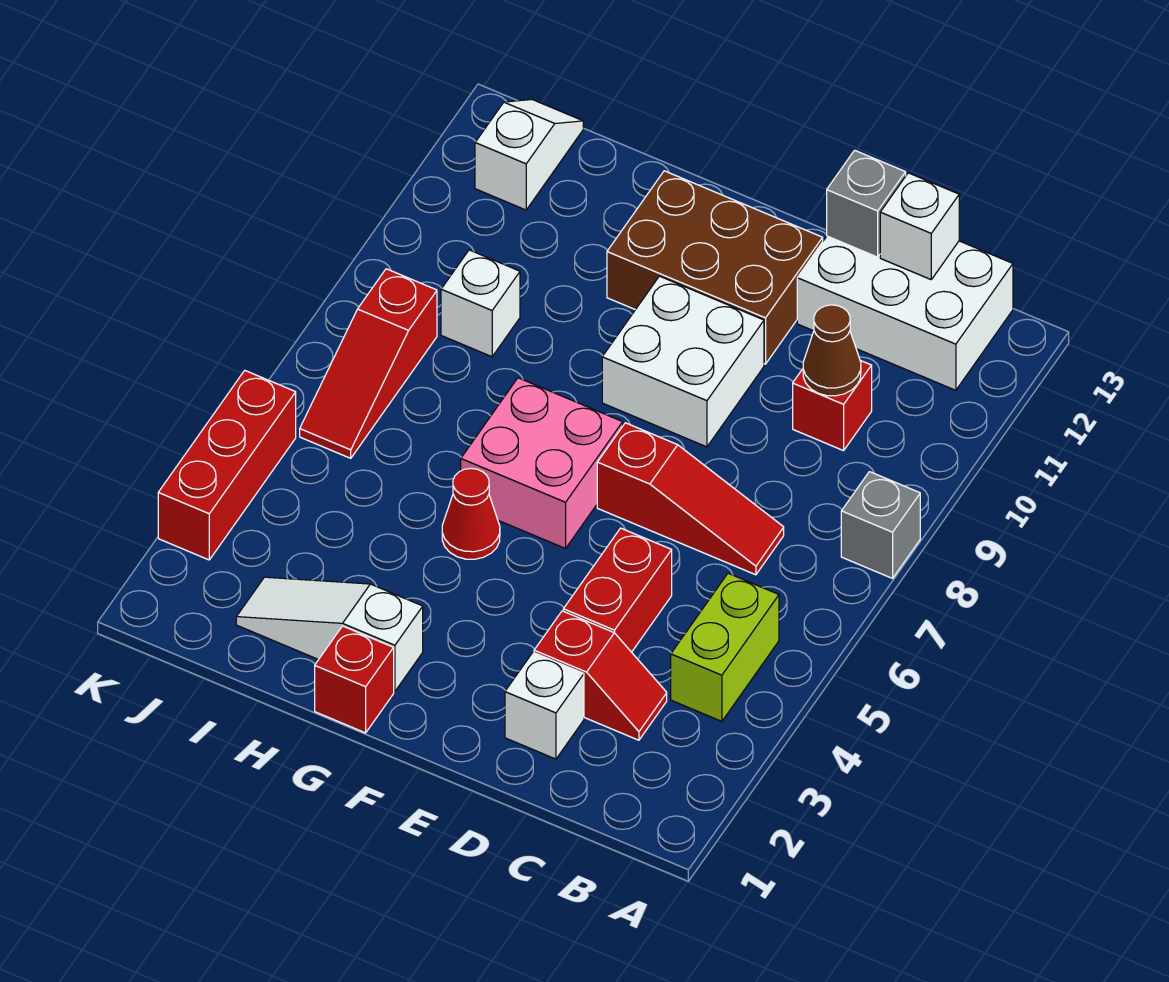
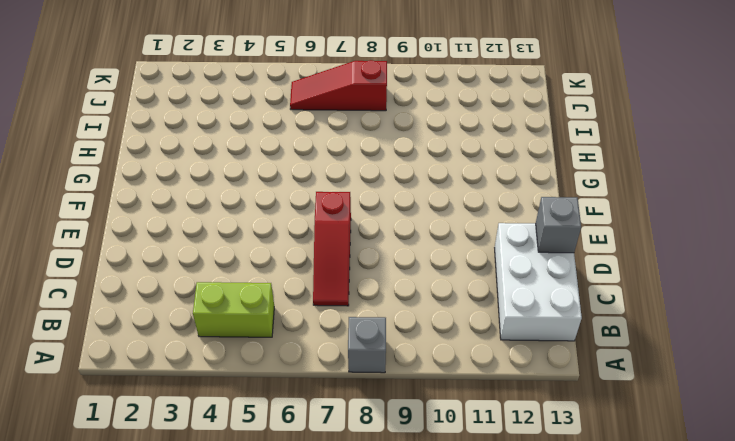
none -> red 1x2 slope [534,611,667,740]
none -> red 1x1 brick [793,360,872,451]
none -> white 1x1 brick [505,652,584,759]

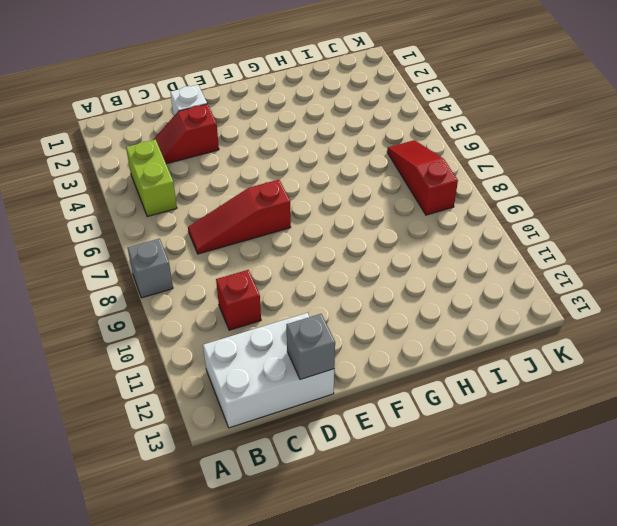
none -> red 1x2 brick [563,528,672,652]
none -> white 2x2 brick [602,276,764,447]
none -> brown 2x3 brick [607,171,823,364]

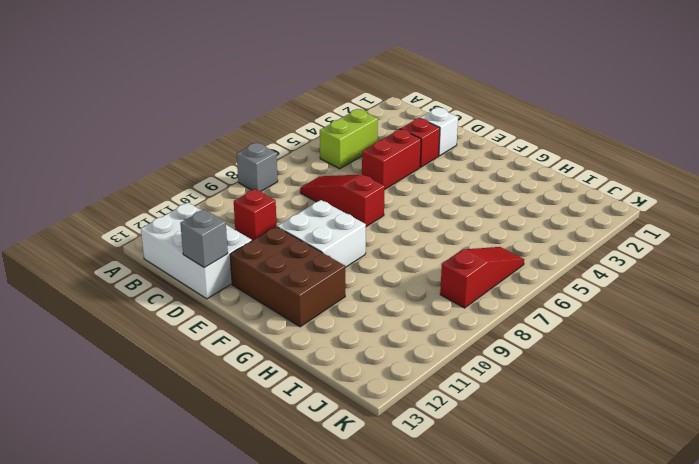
none -> pink 2x2 brick [461,378,623,549]
none -> red 1x1 brick [315,626,394,733]
none -> white 1x3 slope [236,577,423,692]

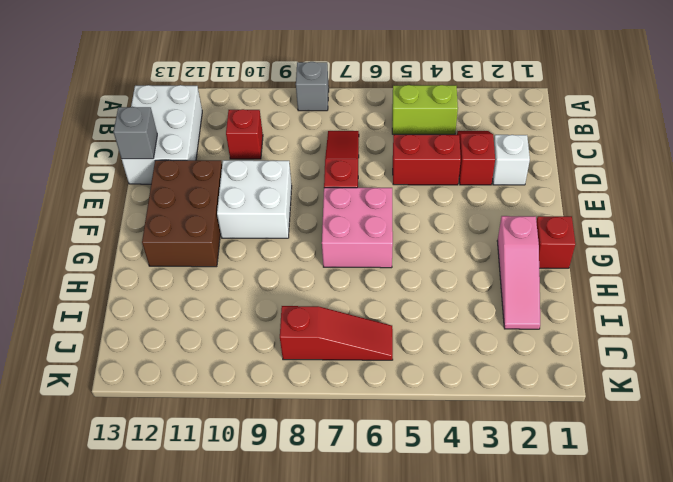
pink 1x3 slope [497,216,540,329] -> white 1x3 slope [236,577,423,692]
none -> red 1x1 cone [442,468,500,559]
none -> white 1x1 brick [441,250,520,357]
none -> white 1x2 slope [475,100,583,210]

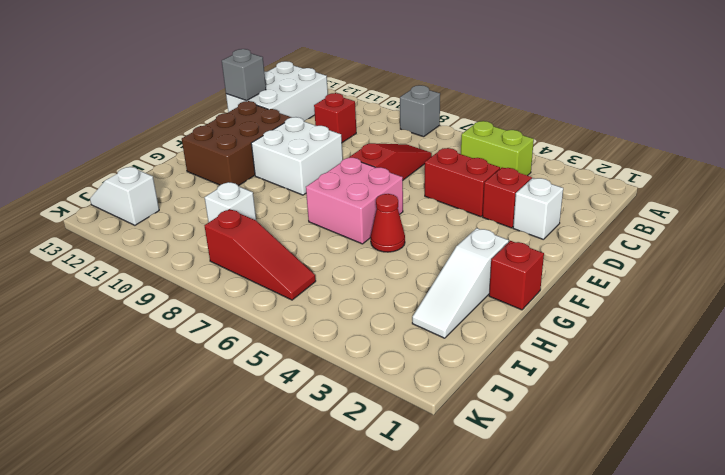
none -> red 1x3 brick [158,371,296,560]
none -> brown 1x1 cone [803,305,861,396]
none -> white 1x1 brick [880,173,959,279]

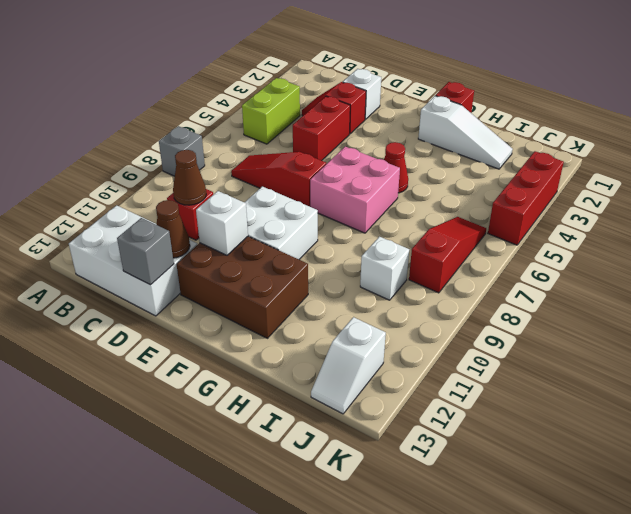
brown 1x1 cone [156,200,190,258] -> none
white 1x1 brick [196,191,248,255] -> white 1x1 brick moved to [880,173,959,279]

